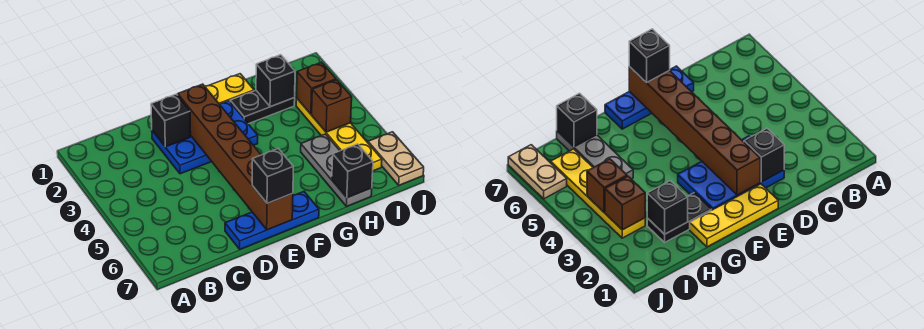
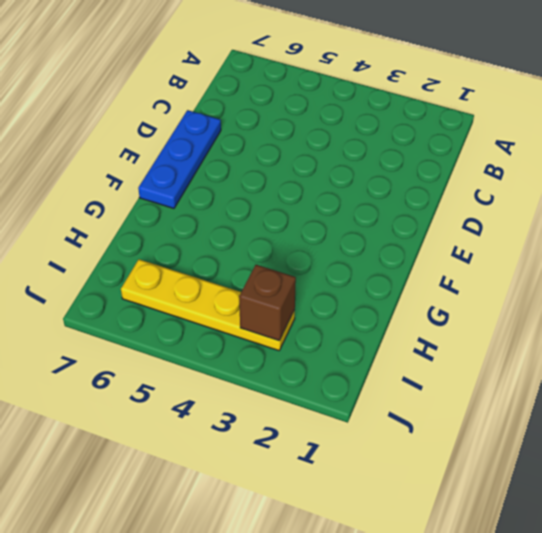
none -> blue 2x3 plate [152,101,258,174]
none -> yellow 1x3 plate [205,74,254,104]
none -> black 1x2 plate [230,91,295,124]

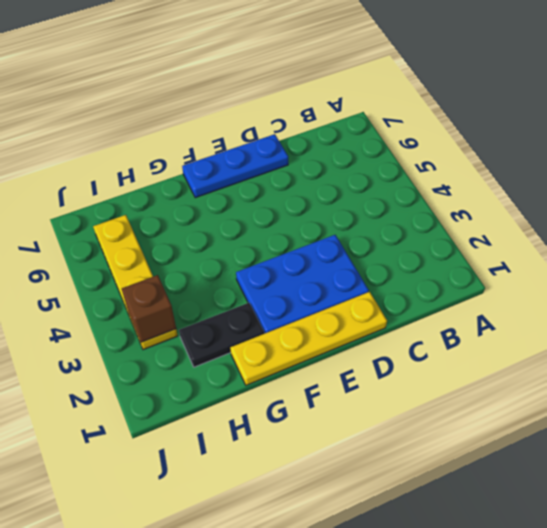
yellow 1x4 plate [230,292,387,385] -> yellow 1x3 plate [205,74,254,104]
none -> grey 1x3 plate [301,134,372,206]
none -> tan 1x2 plate [368,132,424,185]
none -> black 1x1 brick [151,94,191,147]

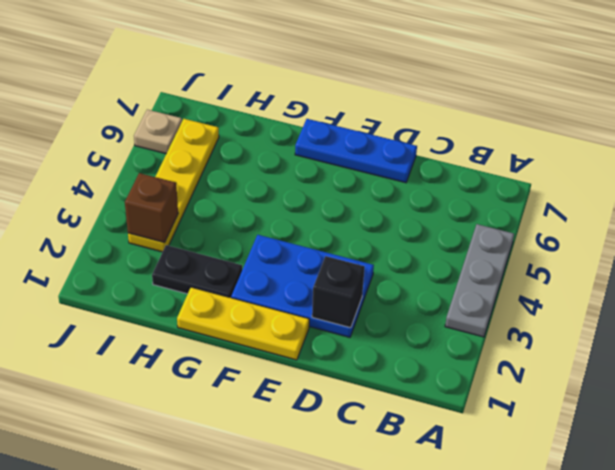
grey 1x3 plate [445,224,514,337] -> grey 1x3 plate moved to [301,134,372,206]
tan 1x1 plate [134,110,182,154] -> tan 1x2 plate [368,132,424,185]
none -> brown 1x6 brick [178,84,293,230]
none -> black 1x1 brick [256,55,295,107]
none -> black 1x1 brick [332,144,373,198]

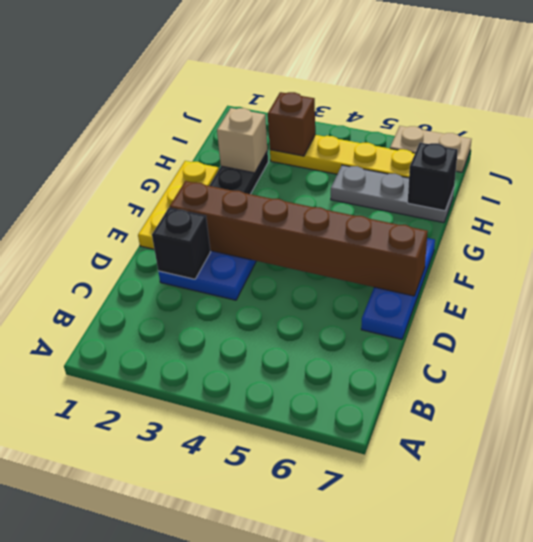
tan 1x1 brick [217,108,267,173] -> black 1x1 brick [256,55,295,107]
none -> brown 1x1 brick [312,80,352,132]
none -> black 1x1 brick [252,149,293,203]

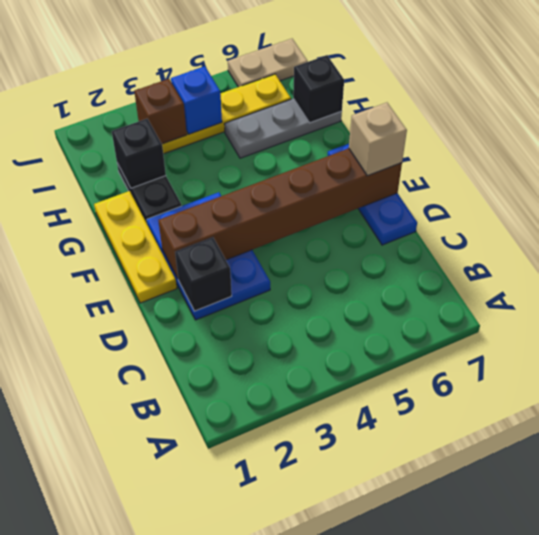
tan 1x1 brick [349,103,407,176] -> black 1x1 brick [252,149,293,203]
blue 1x1 brick [171,66,222,134] -> brown 1x1 brick [312,80,352,132]

